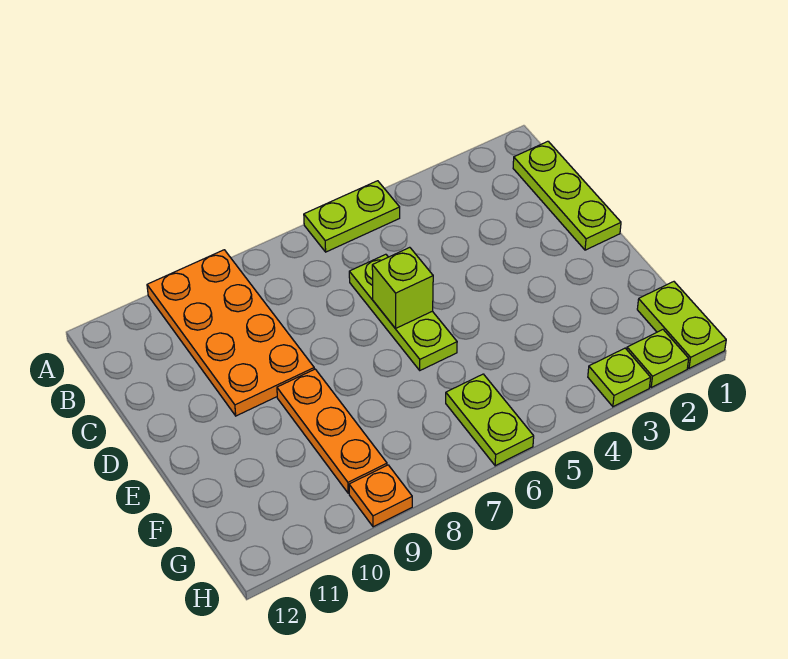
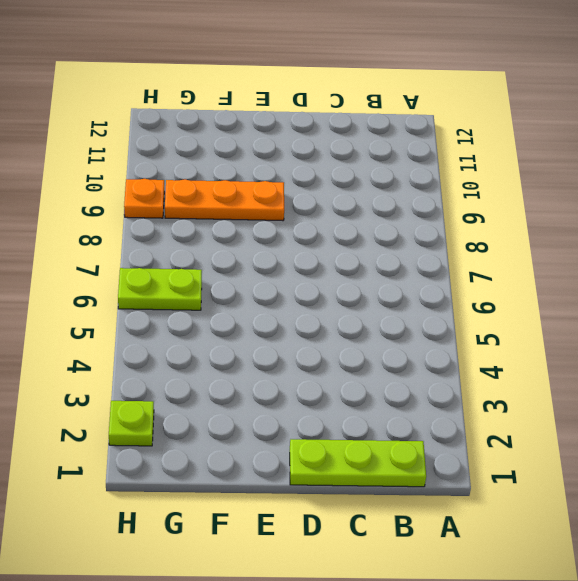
none -> lime 1x2 plate [304,181,400,252]
none -> orange 2x4 plate [147,250,314,416]

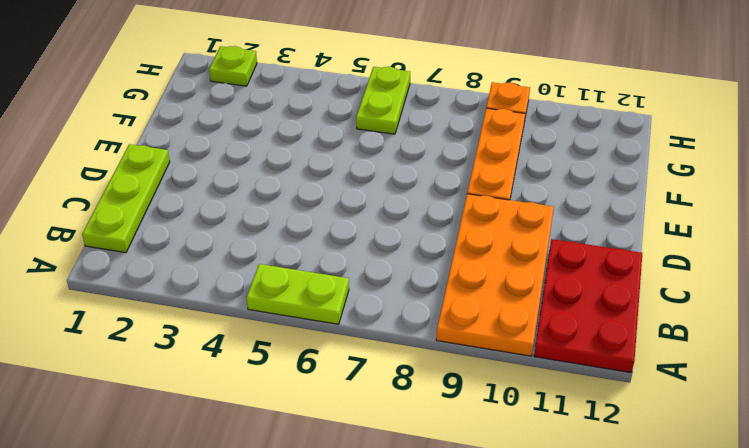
red 2x3 plate [534,239,642,373] -> none
none -> lime 1x3 plate [349,254,457,370]
none -> lime 1x2 plate [637,282,726,368]

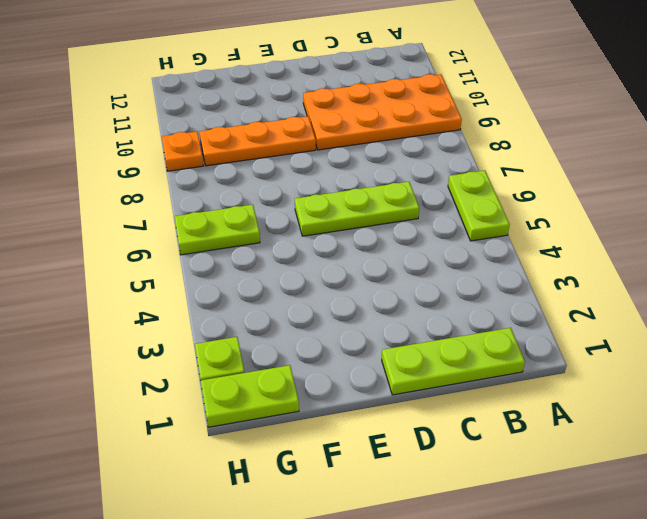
none -> lime 1x1 plate [588,348,651,407]
none -> lime 1x1 brick [372,247,433,329]

